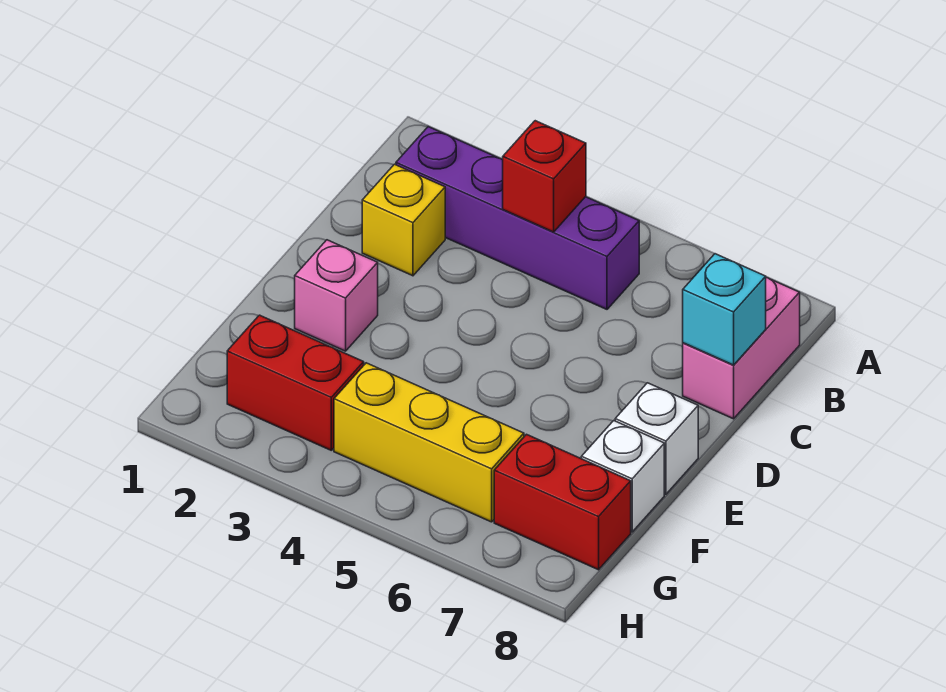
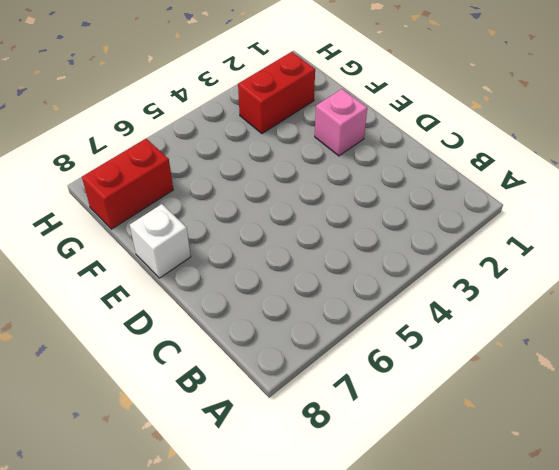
none -> purple 1x4 brick [396,127,639,309]
none -> pink 1x2 brick [683,278,800,419]

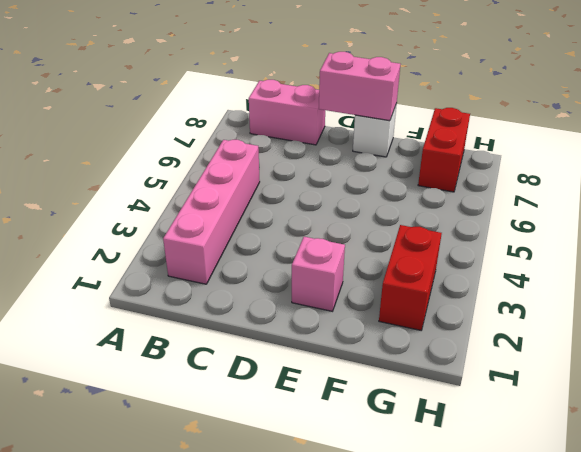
pink 1x4 brick [163,140,260,284] -> purple 1x4 brick [396,127,639,309]
pink 1x2 brick [319,52,400,121] -> none
none -> yellow 1x1 brick [362,164,445,276]
none -> white 1x1 brick [581,421,664,532]

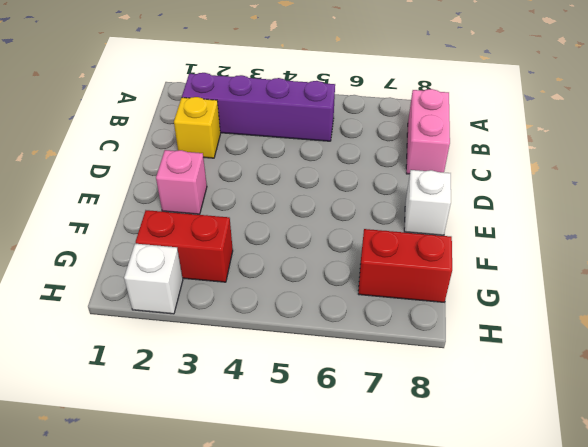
white 1x1 brick [124,244,183,314] -> white 1x1 brick moved to [581,421,664,532]
none -> yellow 1x3 brick [334,363,524,522]
none -> red 1x1 brick [503,121,586,232]

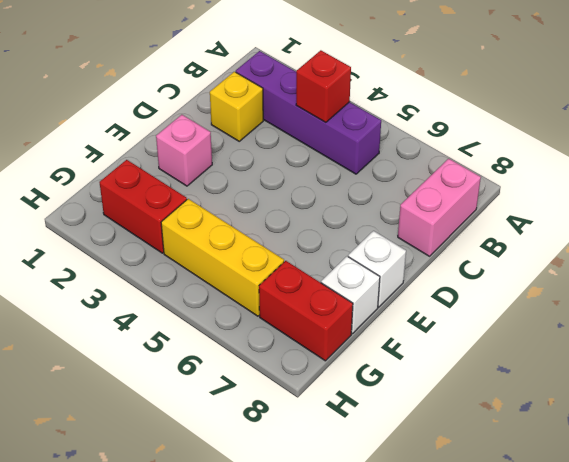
none -> cyan 1x1 brick [683,254,766,365]

